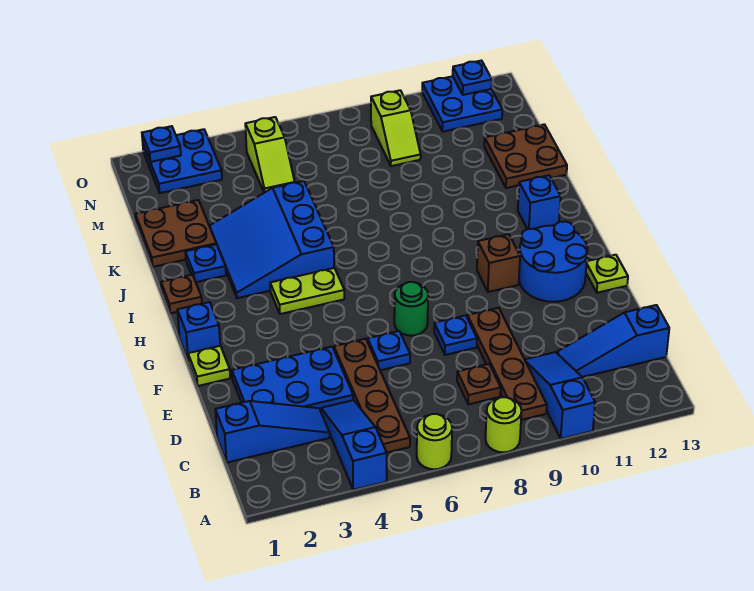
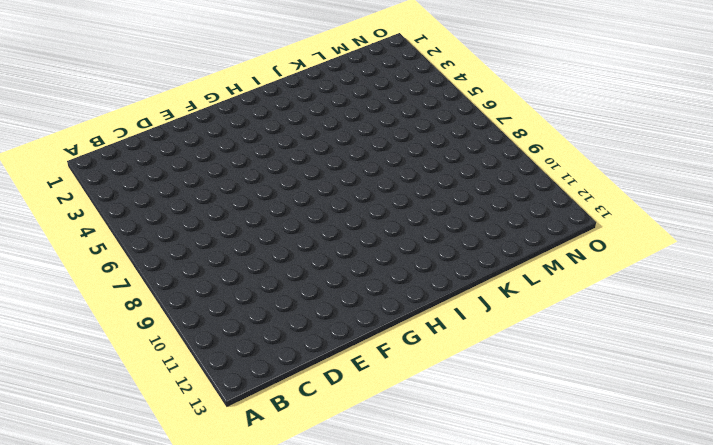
none -> blue 1x3 slope [321,400,387,490]
none -> lime 1x1 round brick [417,414,452,469]
none -> lime 1x1 round brick [485,397,522,452]
none -> blue 1x3 slope [525,352,595,439]

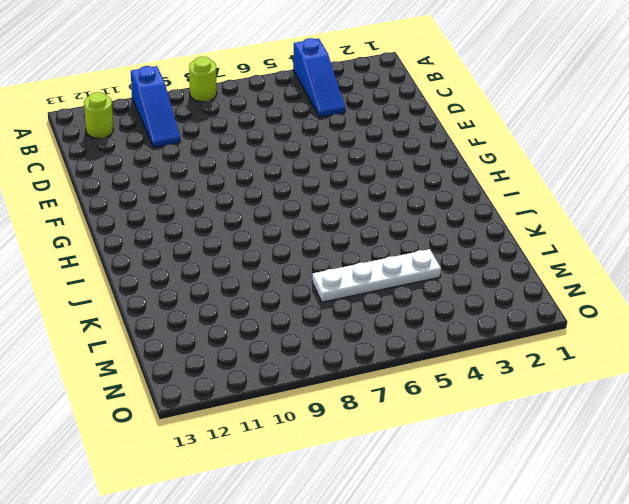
lime 1x1 round brick [84,92,113,138] -> lime 1x1 round brick moved to [417,414,452,469]
white 1x4 plate [312,249,441,302] -> none
none -> brown 1x4 plate [334,339,410,452]
none -> brown 1x4 plate [467,308,547,420]
none -> blue 1x3 slope [215,401,330,462]
none -> brown 1x1 plate [457,364,501,404]

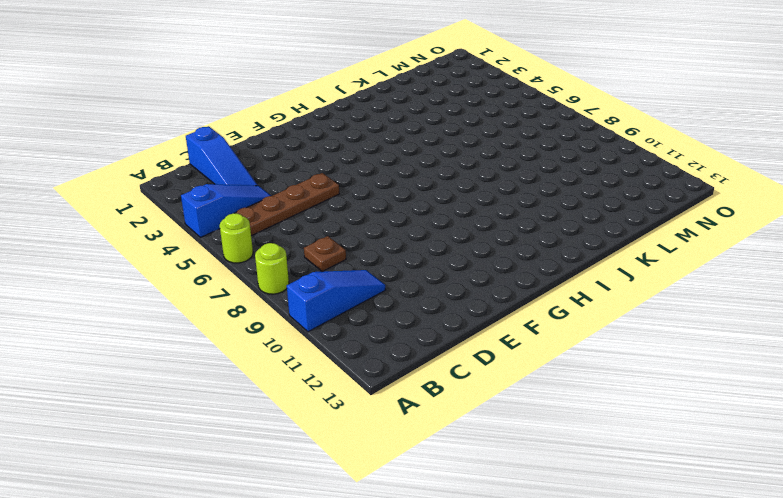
none -> brown 1x4 plate [467,308,547,420]
none -> blue 1x3 slope [557,305,669,377]
none -> blue 2x3 plate [232,347,353,411]
none -> blue 1x1 plate [368,331,410,370]

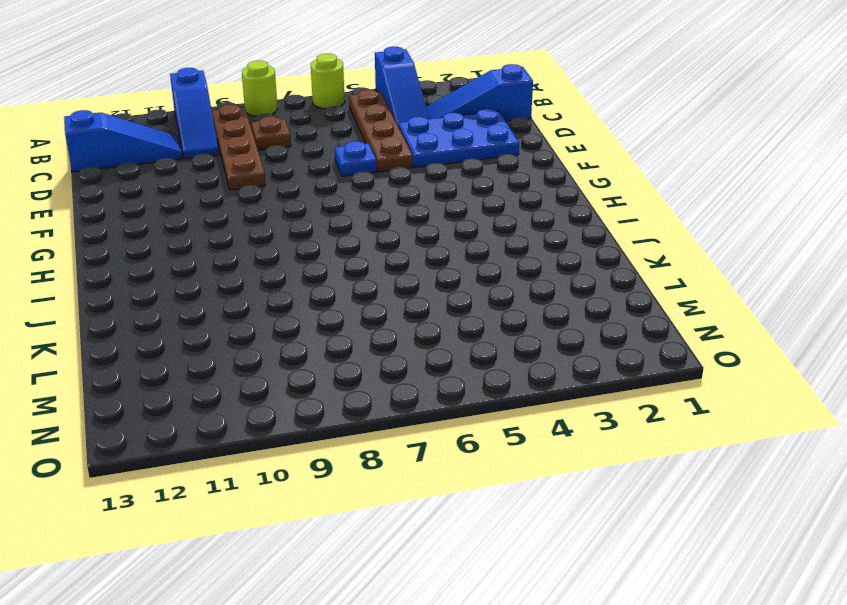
none -> blue 1x1 plate [434,315,477,355]
none -> lime 1x1 plate [188,346,230,386]
none -> green 1x1 round brick [394,282,428,336]
none -> blue 2x2 round brick [519,221,588,302]

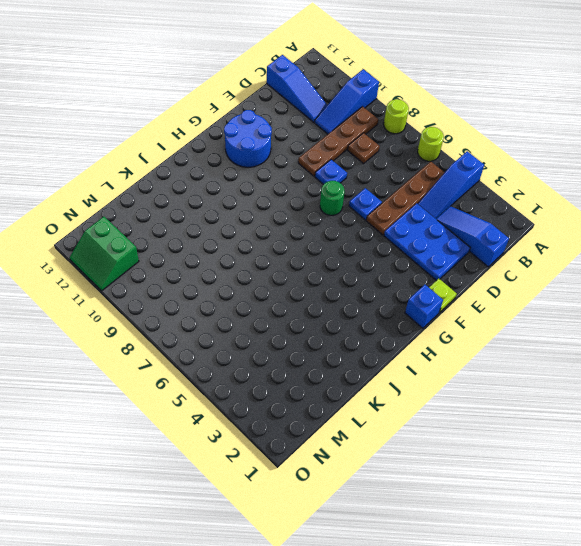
green 2x2 slope [70,217,139,291] -> blue 2x2 plate [422,76,502,132]
none -> lime 1x1 plate [586,255,628,293]
none -> brown 1x1 brick [477,234,520,292]
none -> lime 1x2 plate [270,268,344,314]
none -> brown 1x1 plate [161,275,202,313]

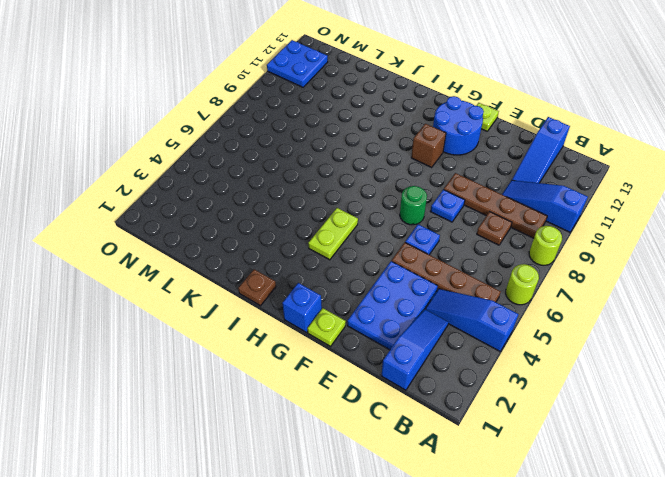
none -> blue 3x3 slope [210,181,334,298]
none -> blue 1x1 brick [518,175,561,229]
none -> blue 1x1 plate [185,244,226,282]
none -> brown 2x2 plate [135,200,216,267]

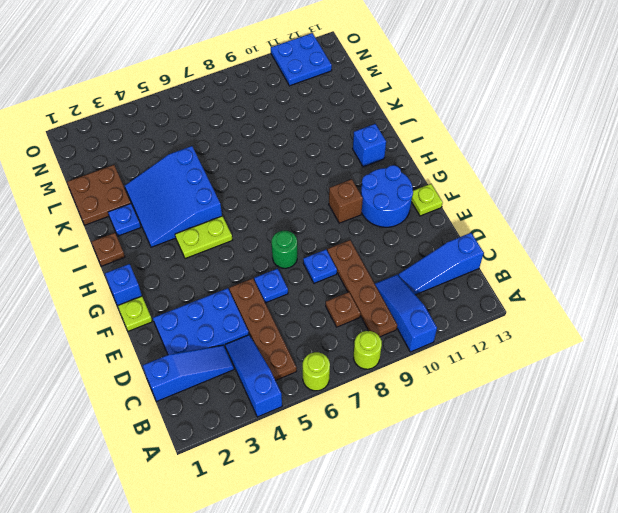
none -> brown 2x2 plate [484,124,567,188]
none -> lime 1x2 slope [245,117,295,193]
none -> lime 1x2 slope [371,90,421,166]
none -> blue 2x2 plate [143,129,222,193]

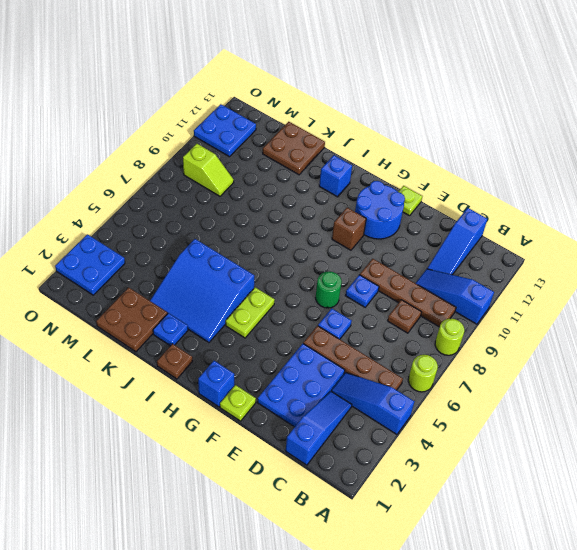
none -> lime 1x2 slope [245,117,295,193]
none -> blue 1x1 plate [142,126,181,162]
none -> blue 1x1 plate [453,61,492,95]

